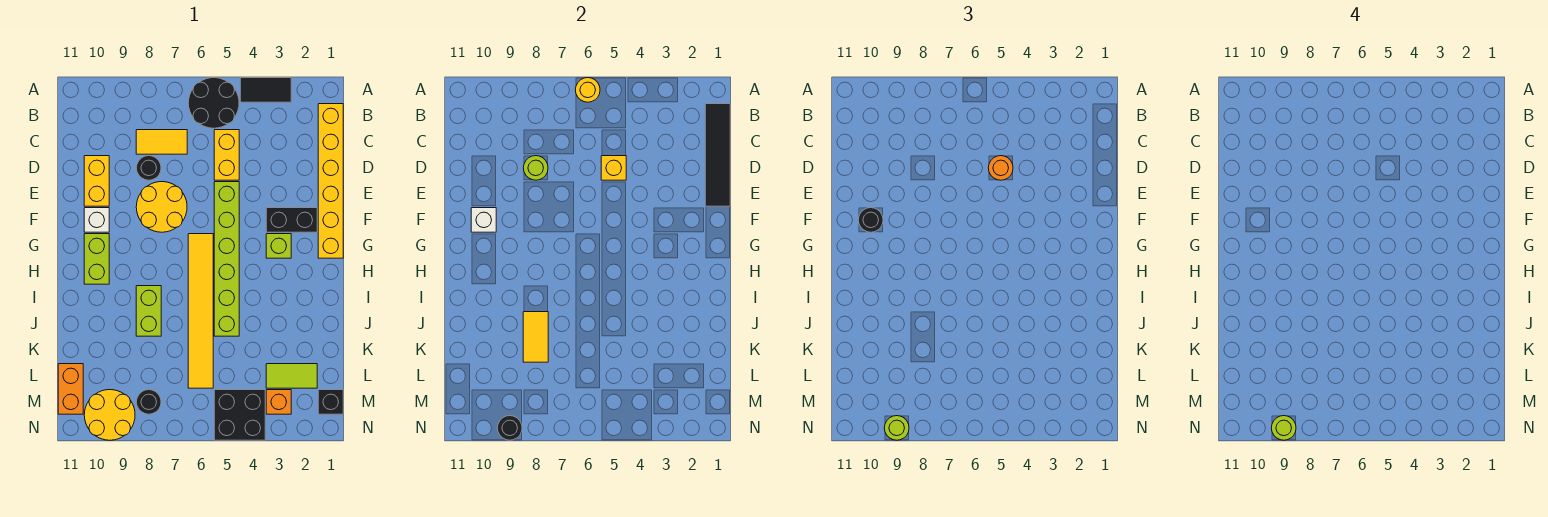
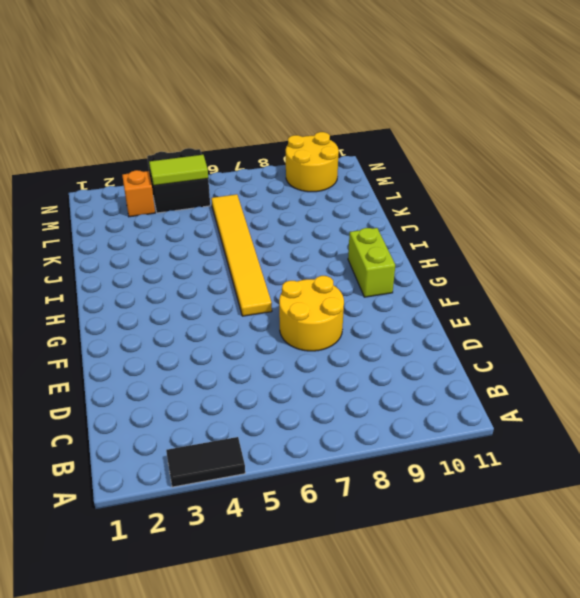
lime 1x2 tile [149,155,208,186] -> lime 1x2 tile moved to [266,364,317,388]
none -> black 2x2 round brick [188,78,239,128]
none -> yellow 1x6 brick [318,104,343,258]
none -> yellow 1x2 brick [214,130,239,180]
none -> yellow 1x2 tile [136,130,187,154]

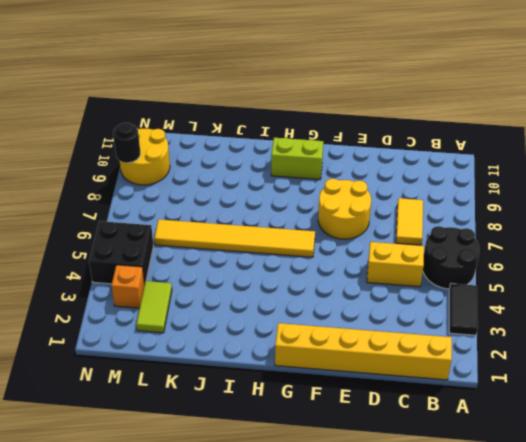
none -> black 1x1 round brick [136,156,161,180]
none -> yellow 1x2 brick [84,156,109,206]
none -> lime 1x6 brick [214,182,239,336]
none -> black 1x2 brick [266,208,317,232]

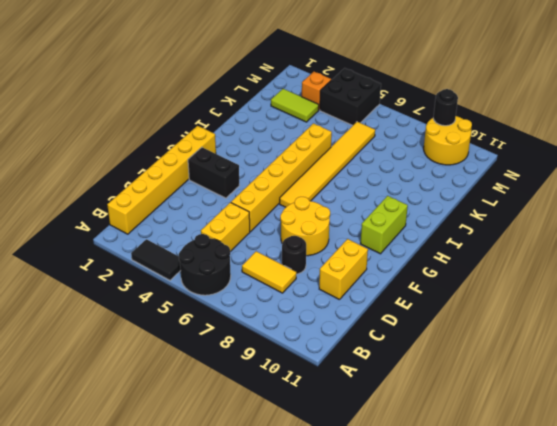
yellow 1x6 brick [231,123,332,232] -> lime 1x6 brick [214,182,239,336]
none -> white 1x1 brick [84,208,109,232]
none -> lime 1x1 brick [266,234,291,258]
none -> lime 1x2 brick [136,286,161,336]
none -> orange 1x2 brick [58,364,83,414]

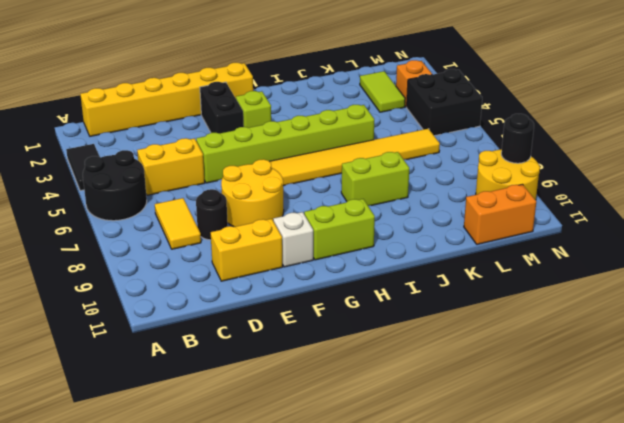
none -> black 1x1 brick [318,390,343,414]
none -> black 1x1 round brick [136,390,161,414]
none -> yellow 1x1 round brick [575,78,600,102]
none -> black 1x4 tile [705,104,730,206]

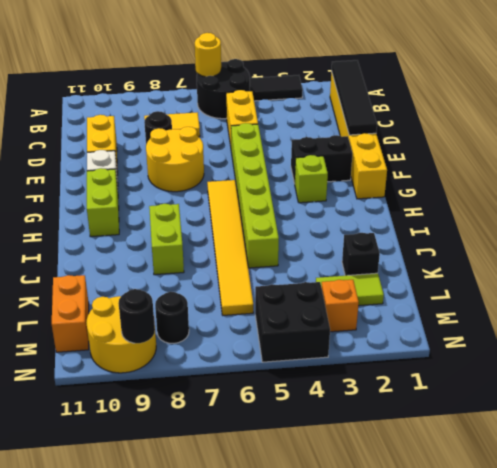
black 1x1 brick [342,233,380,276] -> black 1x1 brick moved to [318,390,343,414]
none -> yellow 1x1 brick [601,156,626,180]
none -> lime 1x1 round brick [523,156,548,180]
none -> white 1x1 brick [471,208,496,232]
none -> yellow 1x2 tile [523,312,548,362]

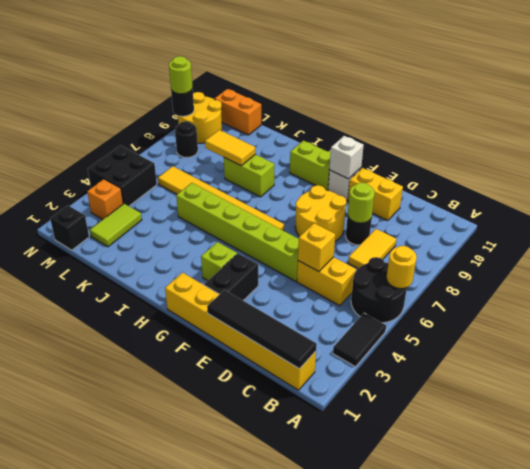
none -> orange 1x1 round brick [988,156,1013,180]
none -> black 1x1 round brick [858,208,883,232]
none -> lime 1x1 round brick [1271,416,1296,440]

